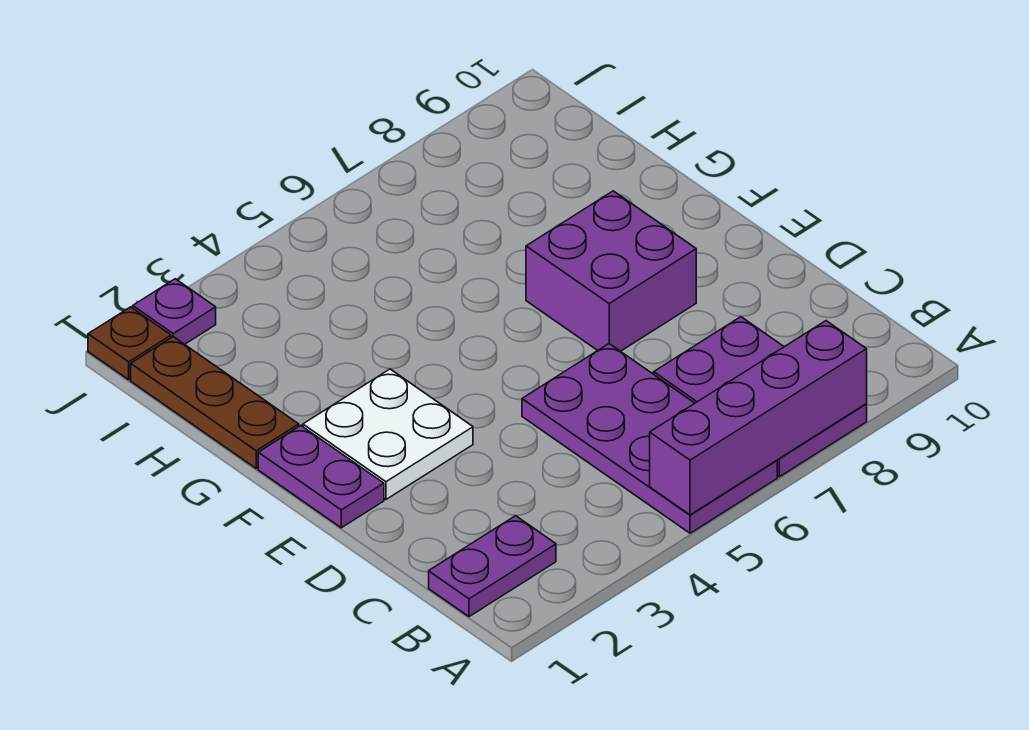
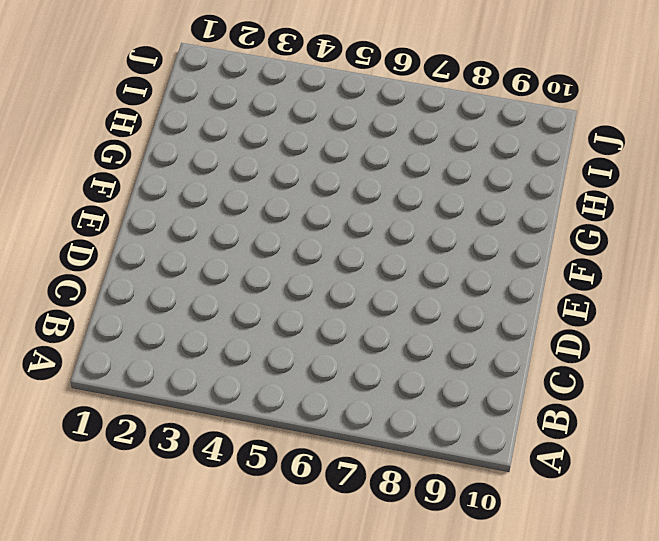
none -> purple 2x4 plate [522,344,777,533]
none -> purple 2x3 plate [654,317,867,477]

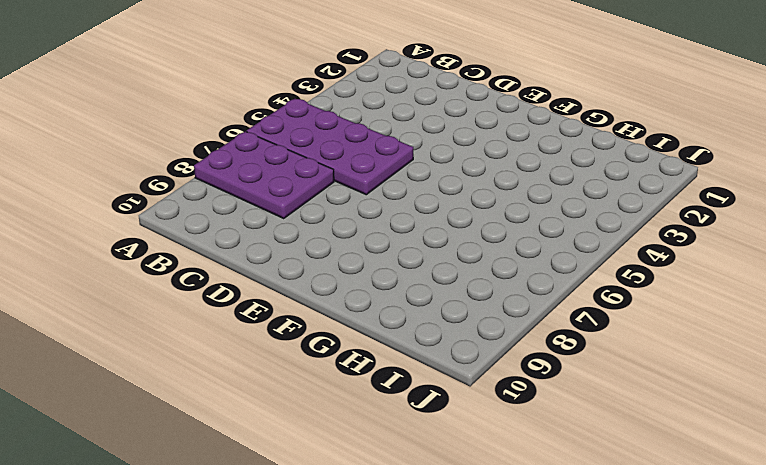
none -> purple 1x2 plate [429,516,556,617]
none -> purple 1x2 plate [258,426,384,528]

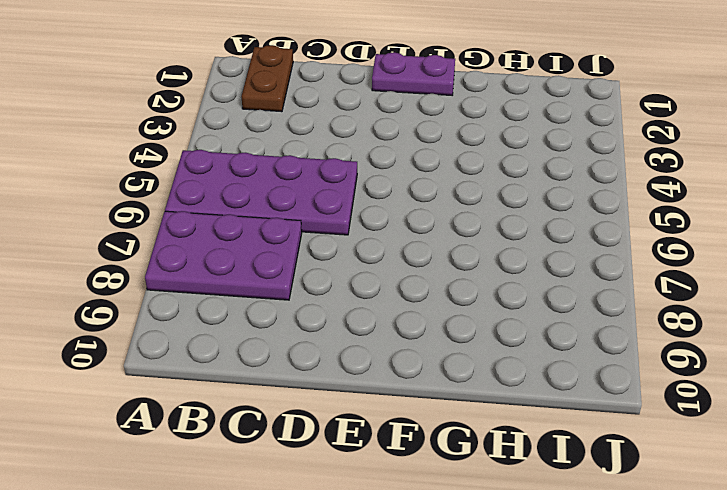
brown 1x2 plate [241,45,293,112] -> purple 1x2 plate [429,516,556,617]
none -> white 2x2 plate [303,369,473,499]
none -> purple 2x2 brick [526,191,696,351]

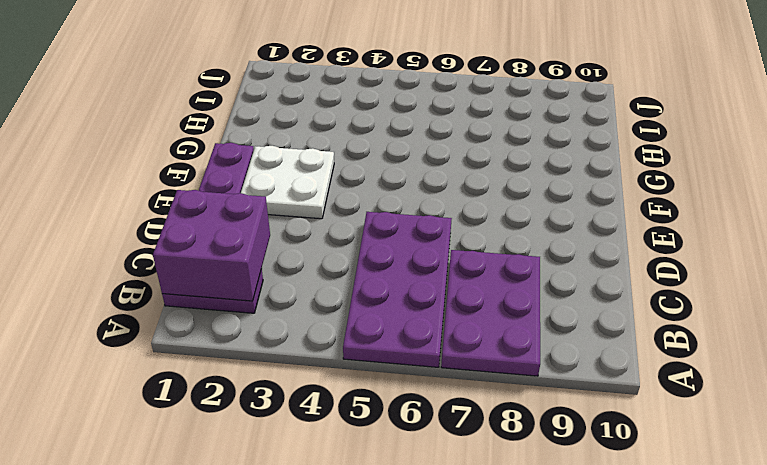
purple 2x2 brick [153,190,270,301] -> purple 2x2 brick moved to [526,191,696,351]
none -> brown 1x3 plate [131,337,299,468]
none -> brown 1x1 plate [88,307,171,380]

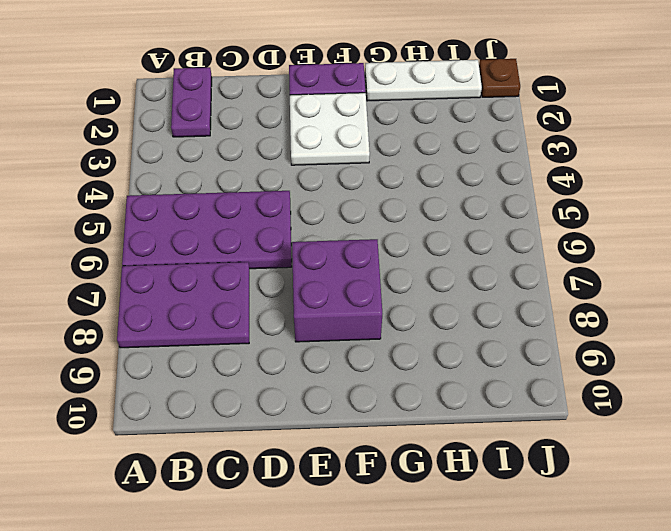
white 1x3 plate [365,60,482,101] -> brown 1x3 plate [131,337,299,468]
none -> purple 1x1 plate [133,279,216,344]
none -> purple 1x4 brick [650,321,867,515]

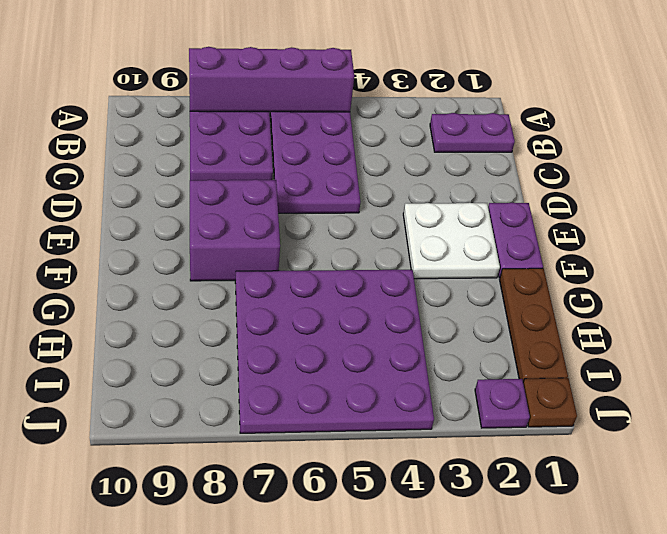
purple 4x4 plate [235,270,434,433] -> none

